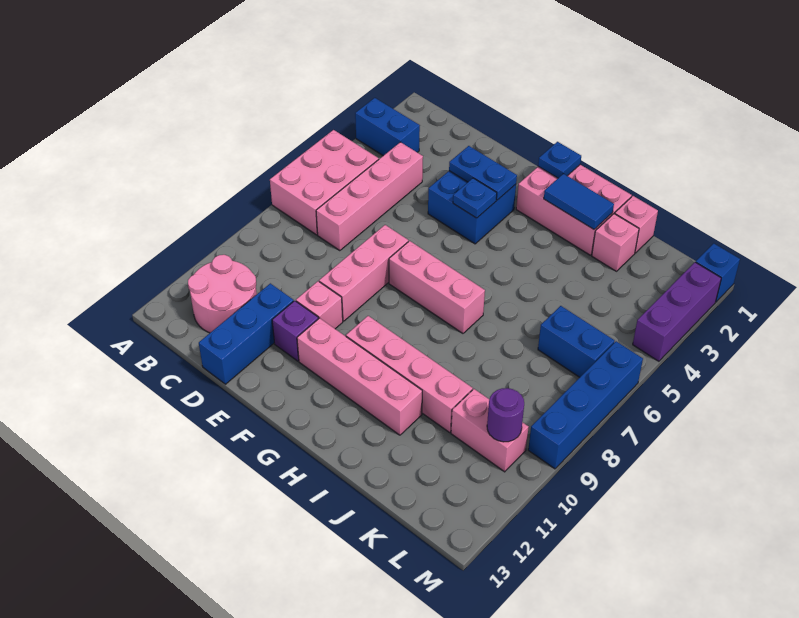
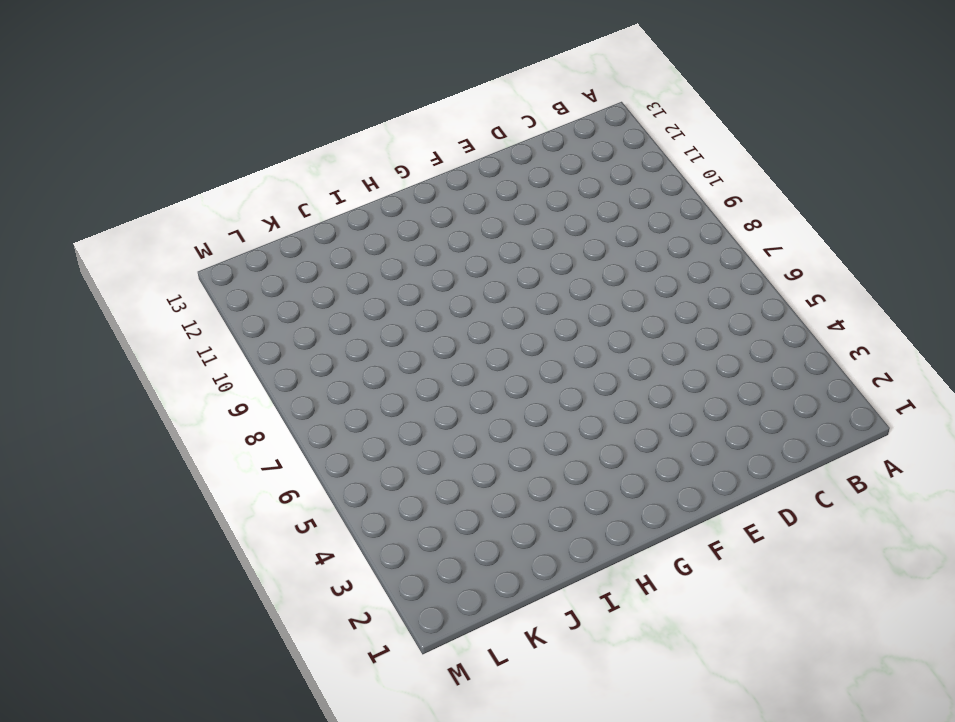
none -> blue 1x2 brick [355,98,420,156]
none -> pink 2x3 brick [270,130,379,235]
none -> pink 2x2 round brick [188,255,257,333]

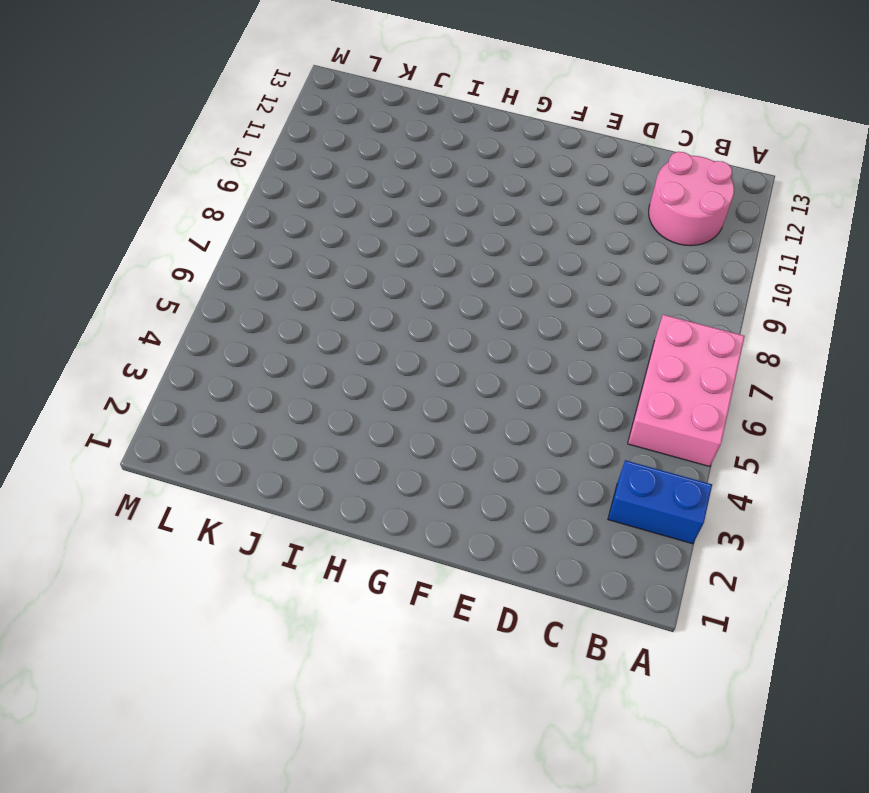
none -> pink 1x4 brick [316,142,423,251]
none -> blue 1x3 brick [199,283,294,384]
none -> blue 2x2 brick [428,171,516,244]

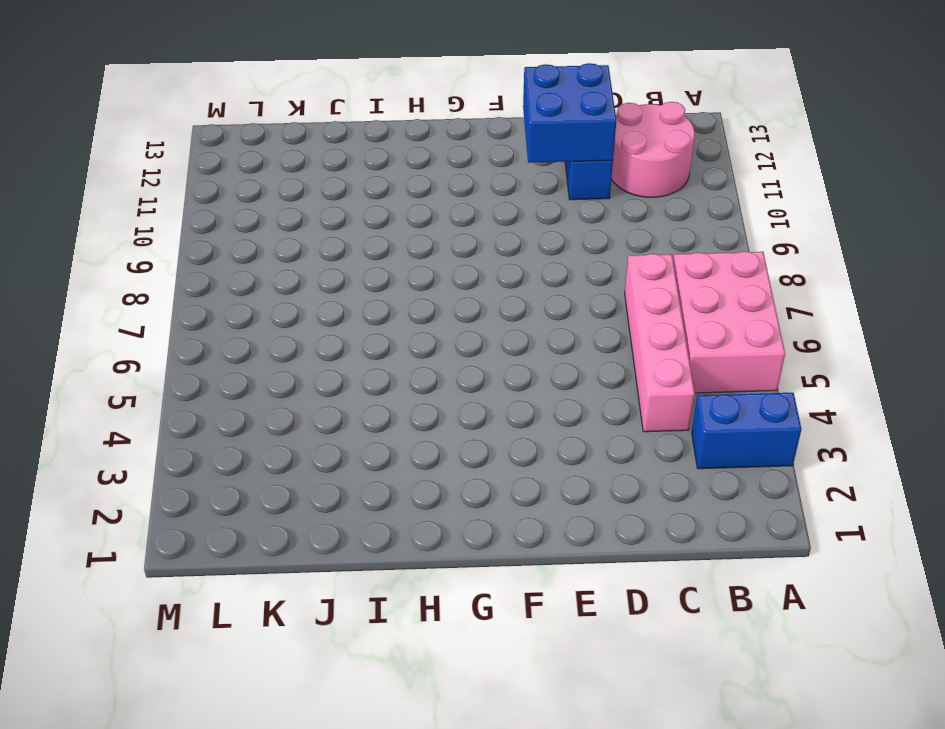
blue 2x2 brick [523,63,616,163] -> blue 2x2 brick moved to [428,171,516,244]
none -> pink 1x3 brick [319,225,408,321]
none -> pink 1x1 brick [296,281,343,329]
none -> purple 1x1 brick [272,301,318,361]

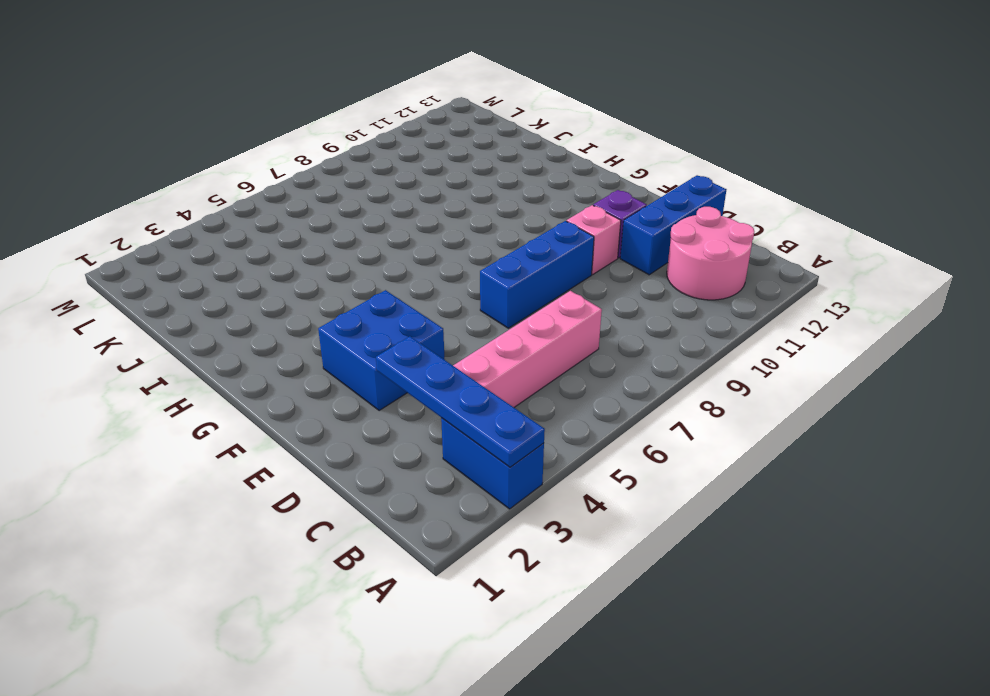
blue 1x4 plate [376,336,545,467] -> none
blue 1x3 brick [480,221,594,328] -> pink 1x3 brick [319,225,408,321]
none -> pink 2x3 brick [270,130,379,235]
none -> pink 1x3 brick [389,241,485,333]
none -> pink 1x4 brick [297,318,422,435]

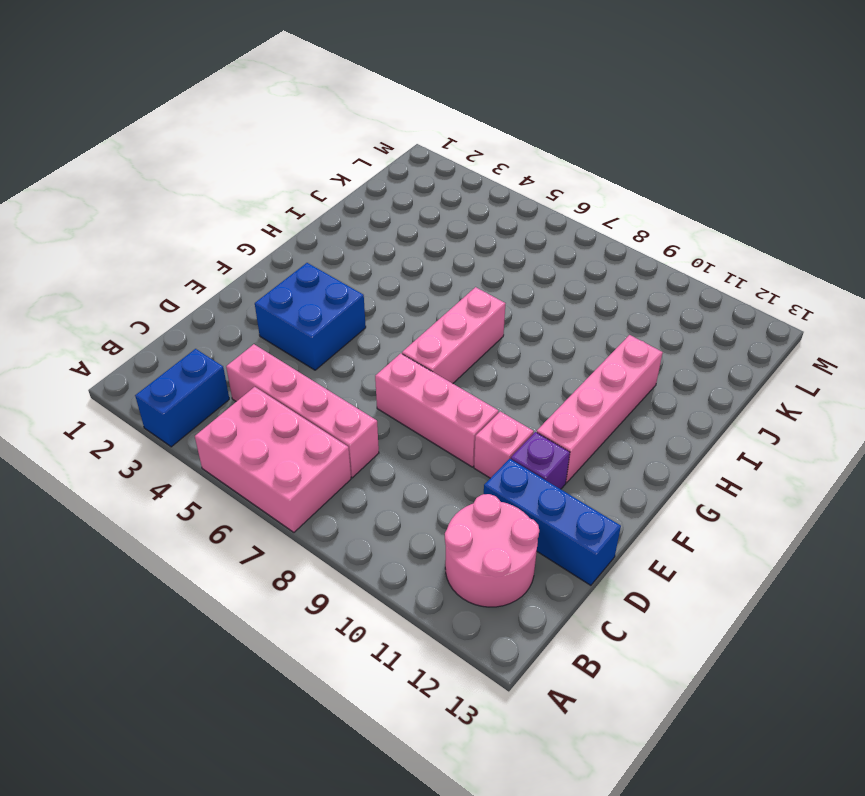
none -> pink 2x3 brick [516,165,632,255]
none -> pink 1x4 brick [346,316,473,432]
none -> pink 1x1 brick [615,196,658,253]

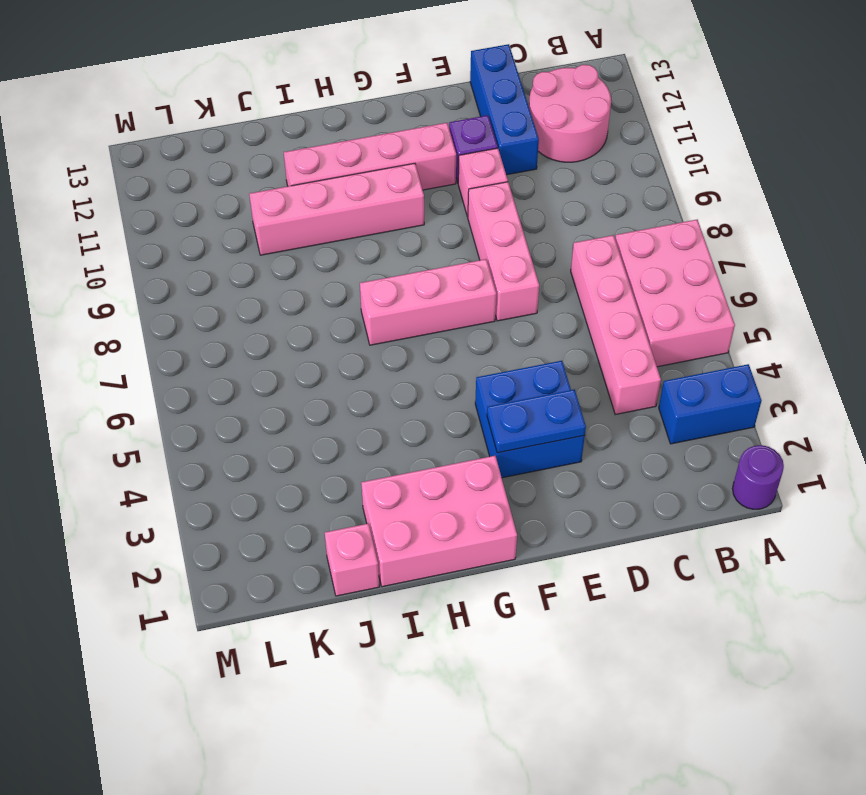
purple 1x1 round brick [733,445,784,509] -> purple 1x1 round brick moved to [487,388,524,442]
none -> pink 1x1 brick [592,214,639,271]
none -> blue 1x2 brick [538,306,614,377]
none -> pink 1x2 brick [451,389,529,472]

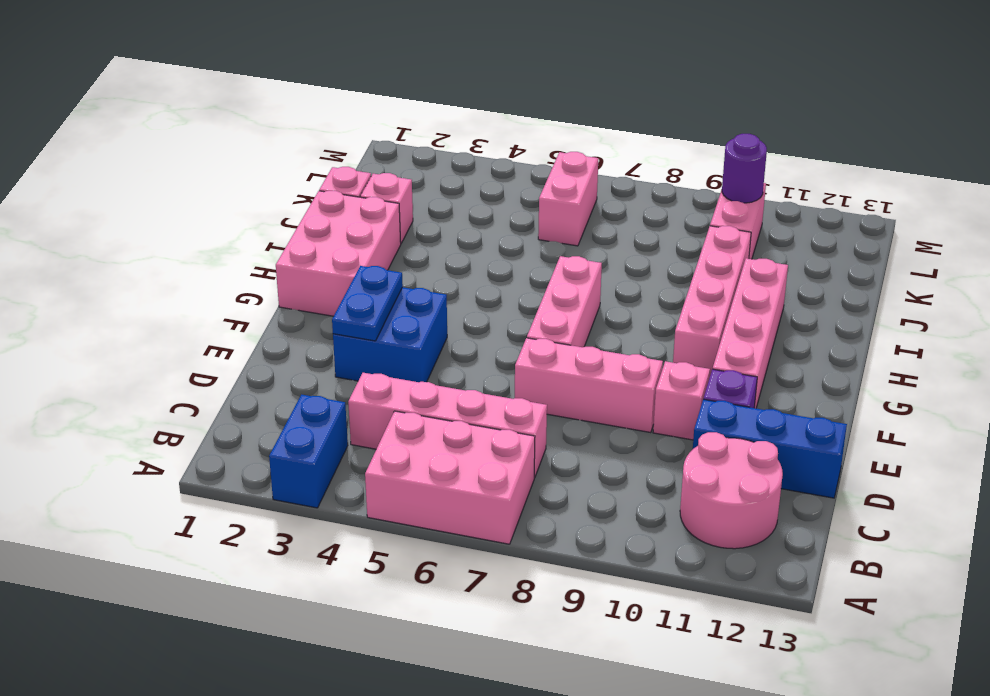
pink 1x2 brick [538,152,598,246] -> blue 1x2 brick [538,306,614,377]
none -> blue 1x1 brick [696,243,740,302]
none -> purple 1x3 brick [633,262,721,361]
none -> blue 1x4 brick [528,341,643,469]

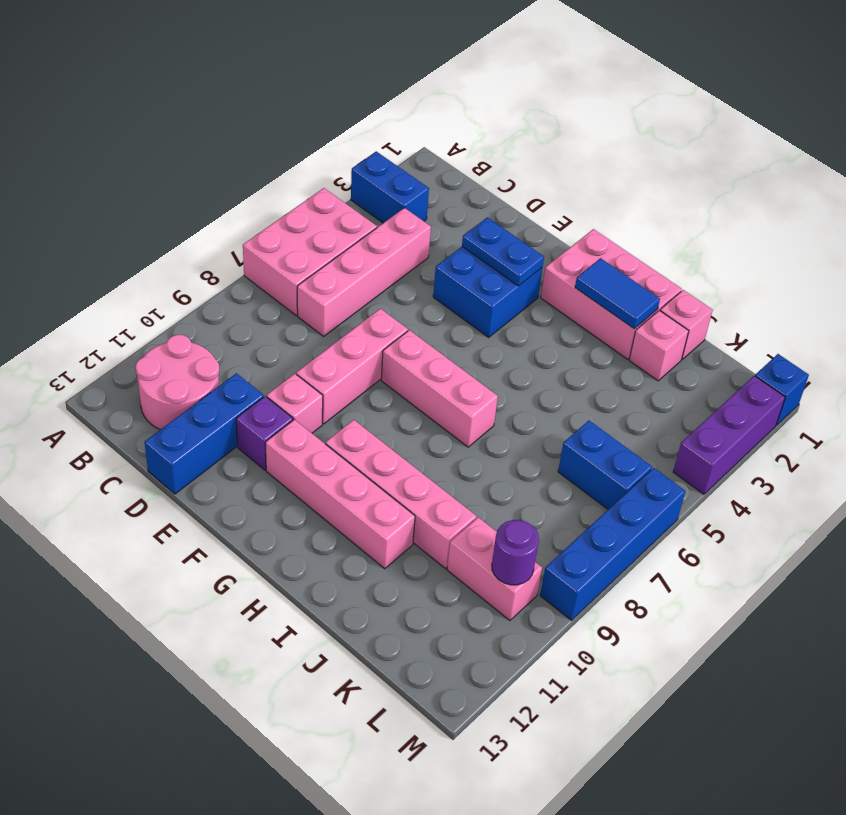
none -> blue 1x1 plate [453,178,497,218]
none -> blue 1x1 plate [538,142,581,178]

